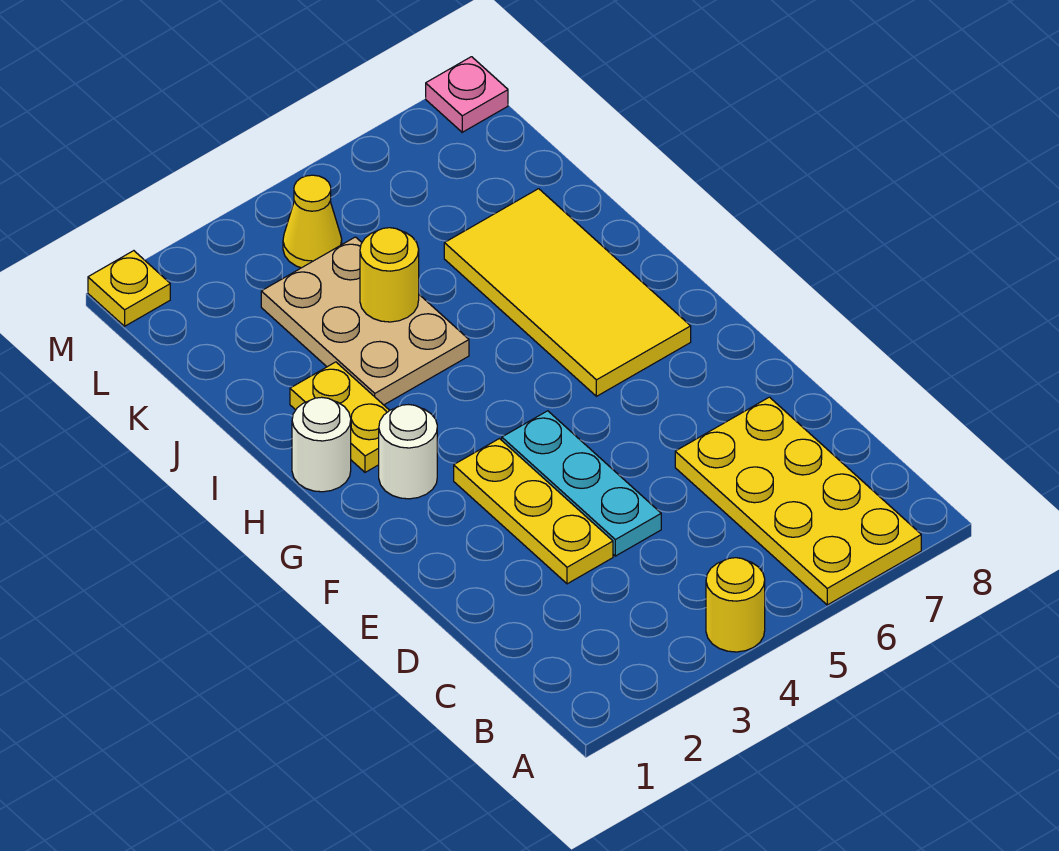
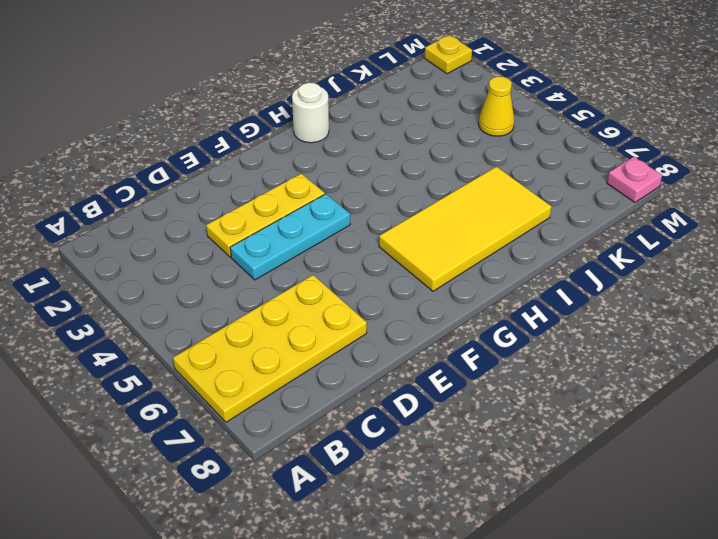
none -> yellow 1x1 round brick [706,558,765,652]
none -> white 1x1 round brick [379,405,437,499]
none -> yellow 1x2 plate [290,362,390,472]

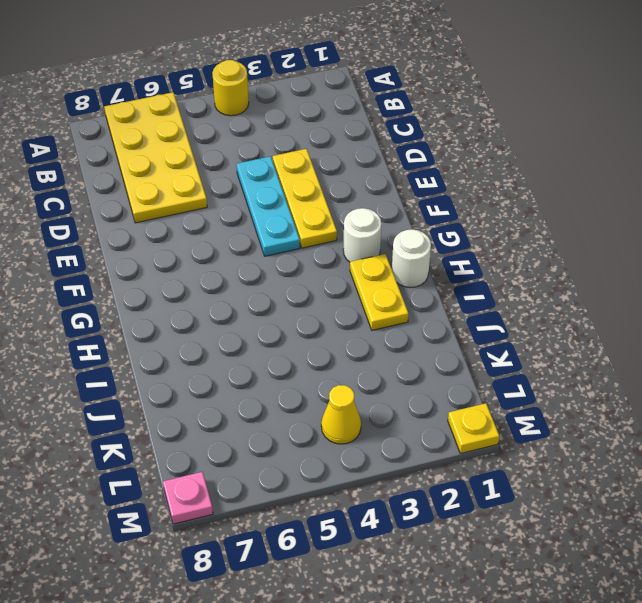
none -> yellow 2x4 tile [444,189,691,396]
none -> tan 2x3 plate [261,237,469,405]
none -> yellow 1x1 round brick [360,228,419,322]

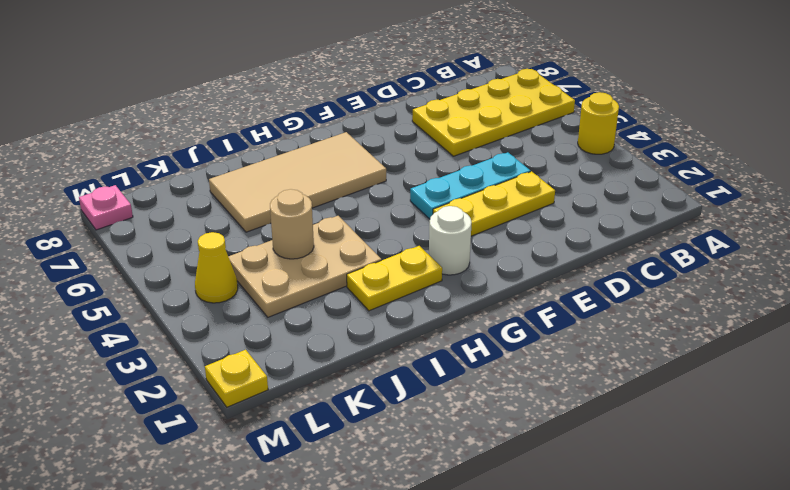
tan 2x4 tile [209,132,386,232] -> yellow 2x4 tile [444,189,691,396]
tan 1x1 round brick [270,189,314,259] -> yellow 1x1 round brick [360,228,419,322]
none -> white 1x1 round brick [292,397,351,492]

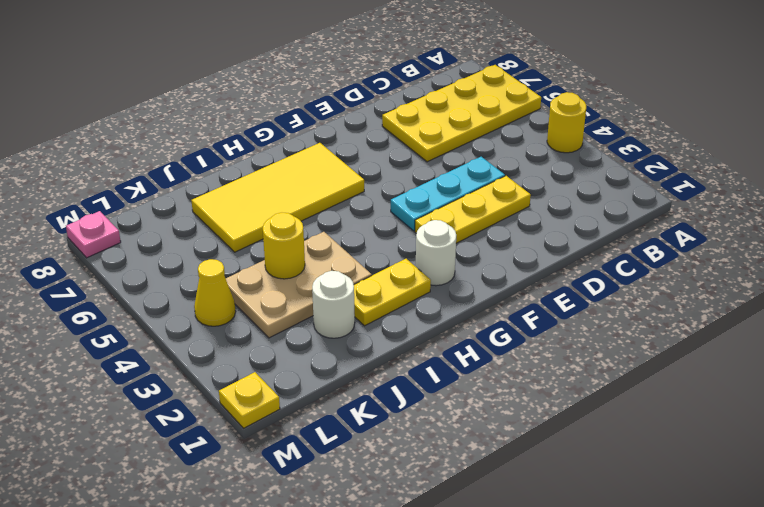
white 1x1 round brick [312,271,355,338] -> white 1x1 round brick moved to [292,397,351,492]

